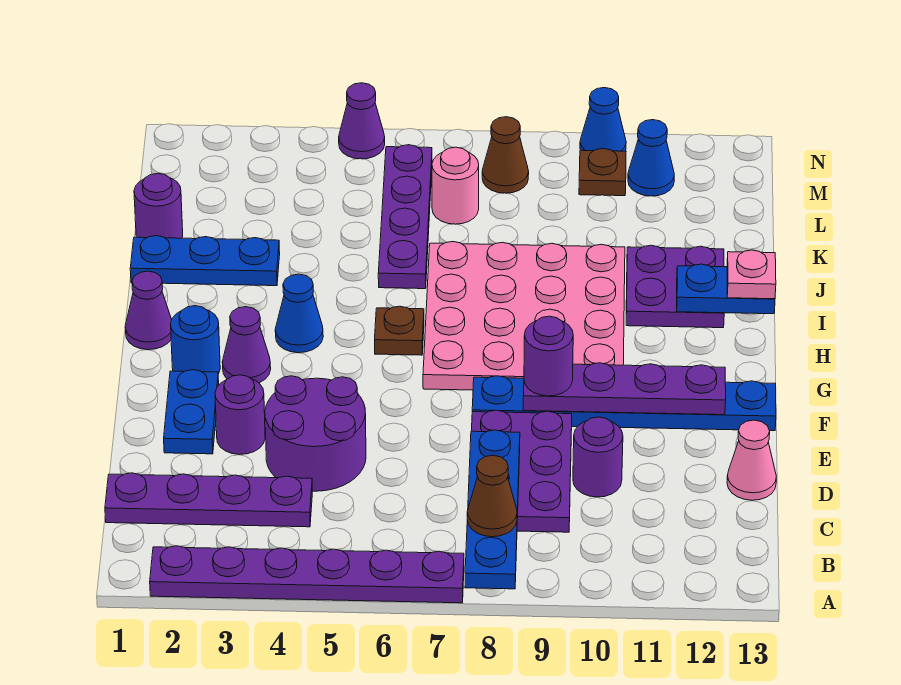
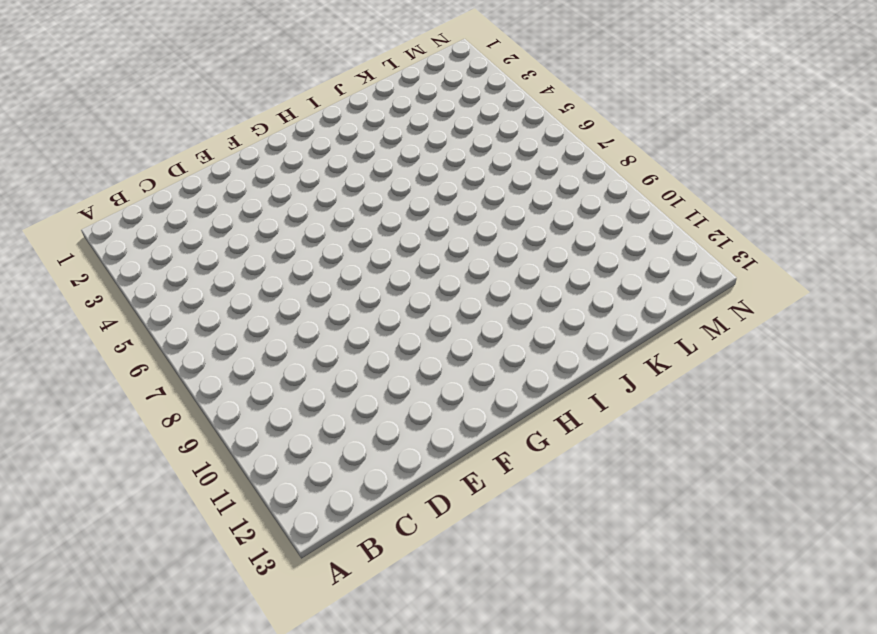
none -> purple 1x6 plate [150,546,464,603]
none -> purple 1x4 plate [105,473,312,527]
none -> purple 2x3 plate [472,410,572,532]
none -> purple 2x2 round brick [265,376,366,491]

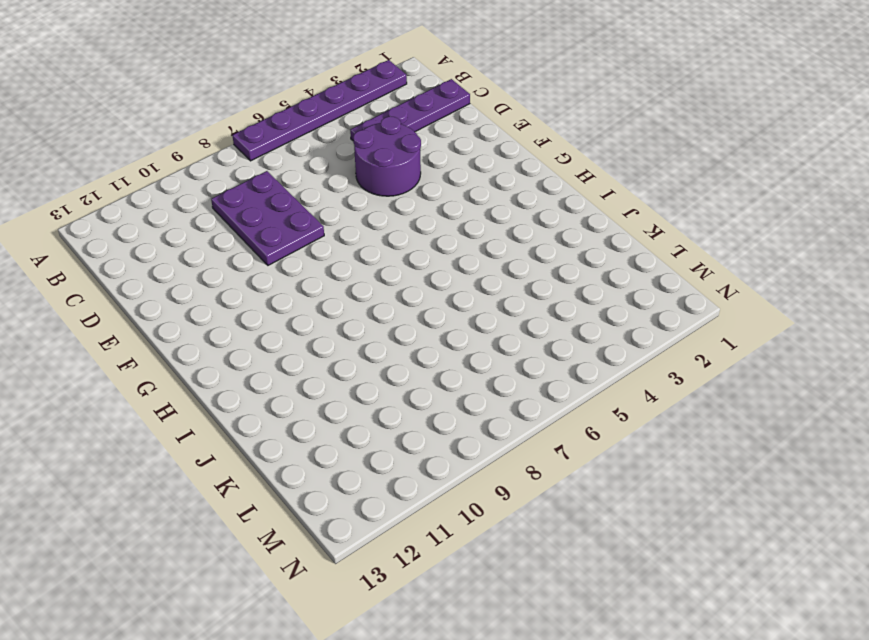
none -> purple 1x1 round brick [573,417,623,497]
none -> pink 1x1 cone [727,420,776,500]
none -> blue 1x2 plate [164,370,219,454]
none -> purple 1x1 round brick [215,375,265,455]

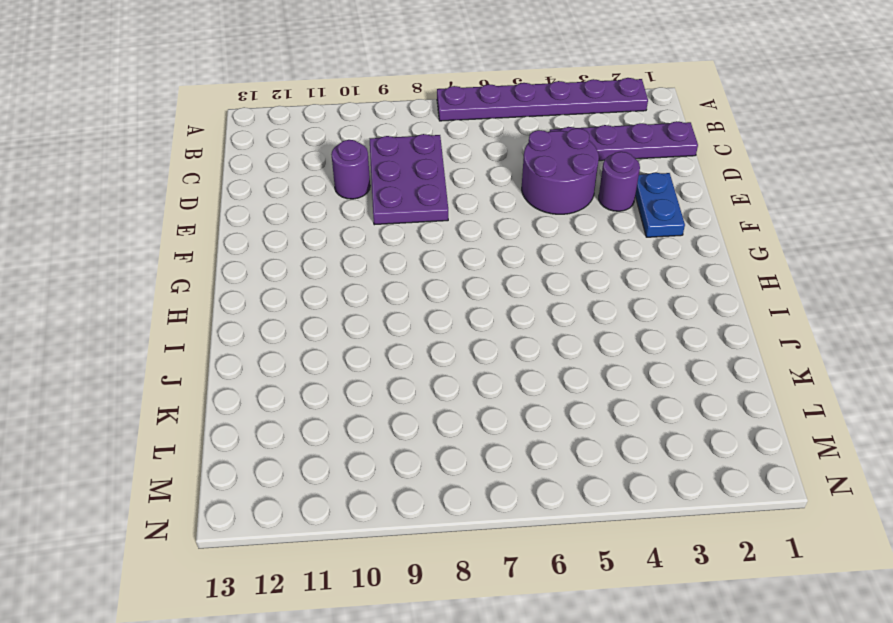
none -> pink 1x1 cone [727,420,776,500]
none -> blue 1x6 plate [472,376,776,431]
none -> blue 1x1 round brick [171,306,220,374]
none -> purple 1x1 cone [222,307,271,383]

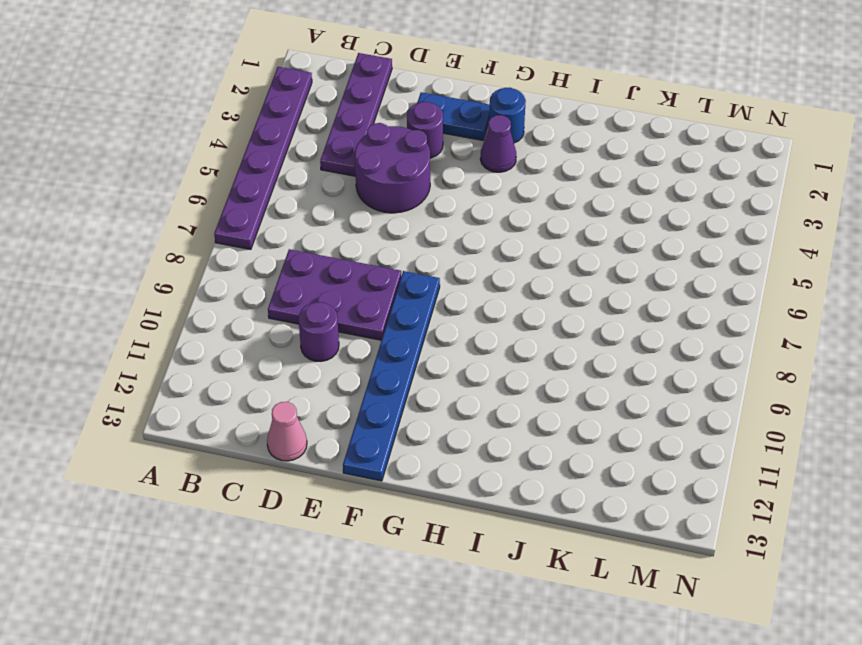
none -> pink 4x4 plate [423,242,625,390]
none -> purple 1x1 cone [125,271,172,350]
none -> blue 1x1 cone [275,274,323,353]
none -> brown 1x1 plate [375,306,424,355]

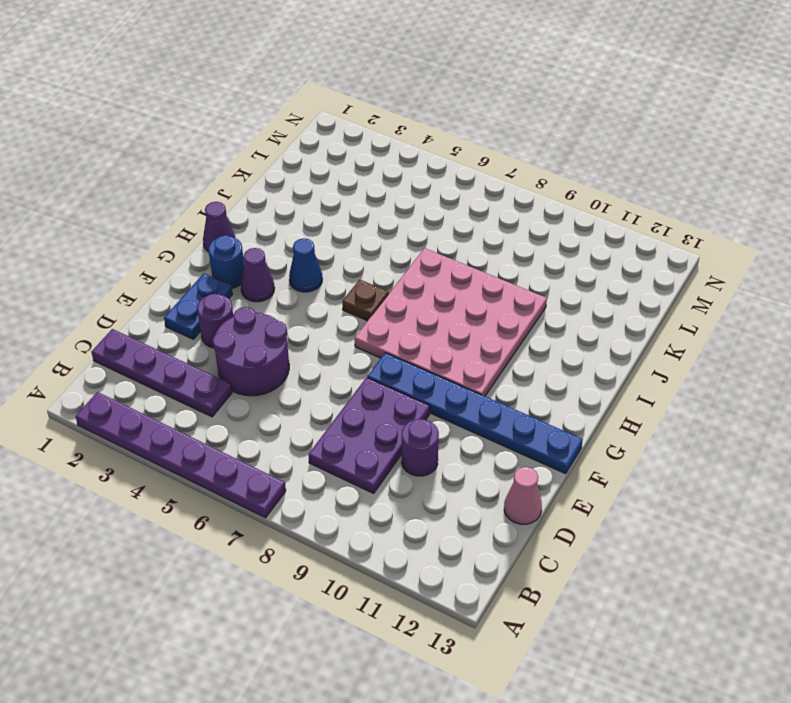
none -> purple 2x2 plate [626,245,724,328]
none -> blue 1x3 plate [130,236,280,286]
none -> purple 1x4 plate [378,145,432,289]
none -> purple 1x1 round brick [134,173,183,238]

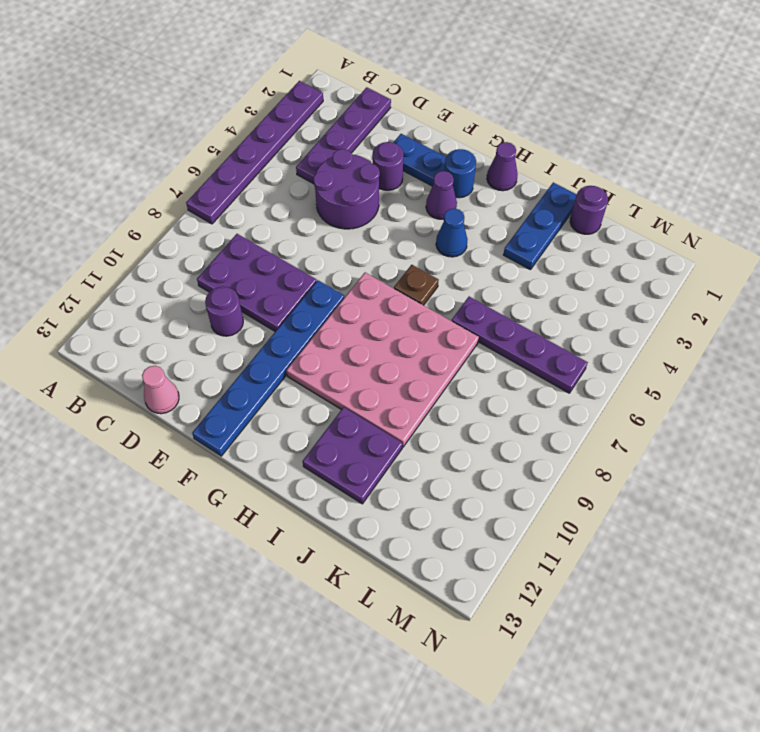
none -> pink 1x1 round brick [432,147,479,224]
none -> brown 1x1 cone [482,117,529,193]
none -> brown 1x1 plate [579,149,626,196]
none -> blue 1x1 cone [628,120,674,196]

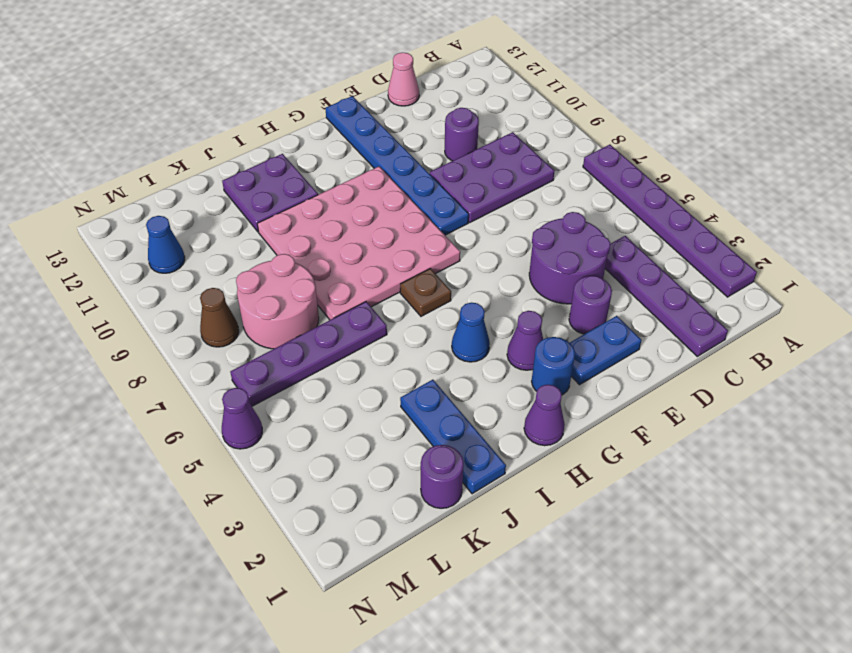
pink 2x2 round brick [236,254,319,349] -> pink 1x1 round brick [432,147,479,224]
none -> brown 1x1 plate [579,149,626,196]
none -> blue 1x1 cone [580,88,626,151]
none -> blue 1x4 plate [465,430,520,589]
none -> purple 1x4 plate [523,363,726,415]

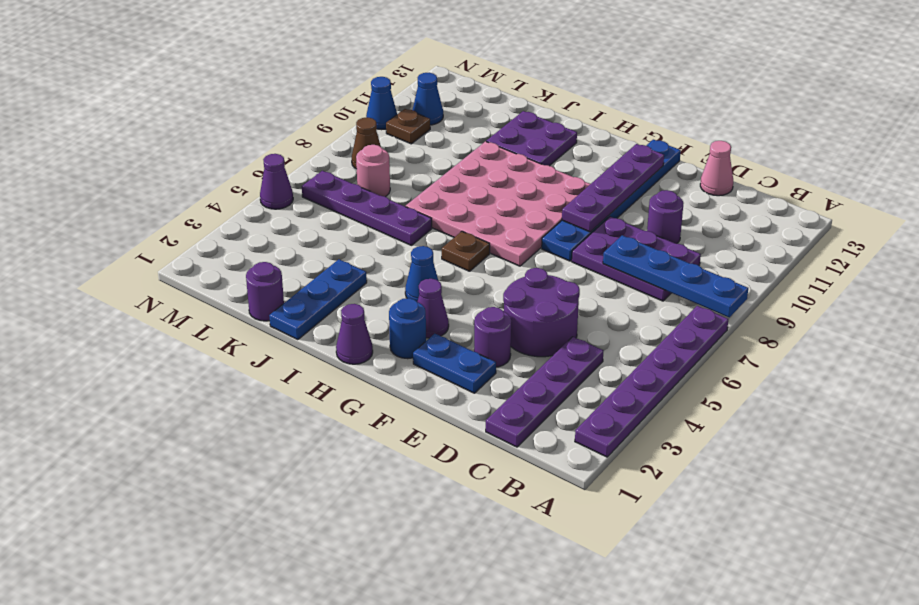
none -> blue 1x2 plate [677,264,775,314]
none -> brown 1x1 cone [467,455,517,537]
none -> purple 1x1 round brick [524,316,573,396]
none -> pink 1x1 plate [727,250,776,299]

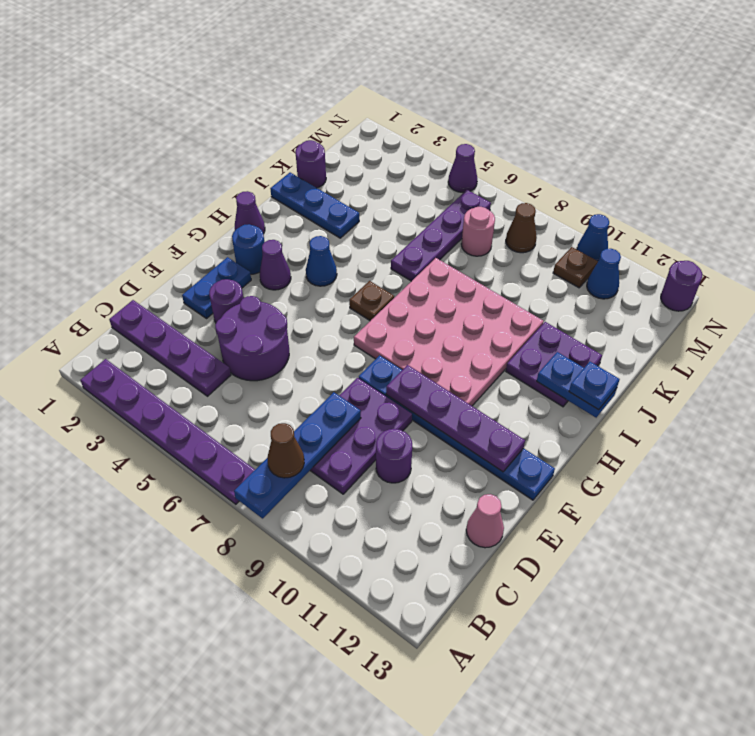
blue 1x1 plate [569,362,620,410] -> pink 1x1 plate [727,250,776,299]
purple 1x1 round brick [661,261,702,311] -> purple 1x1 round brick moved to [524,316,573,396]

